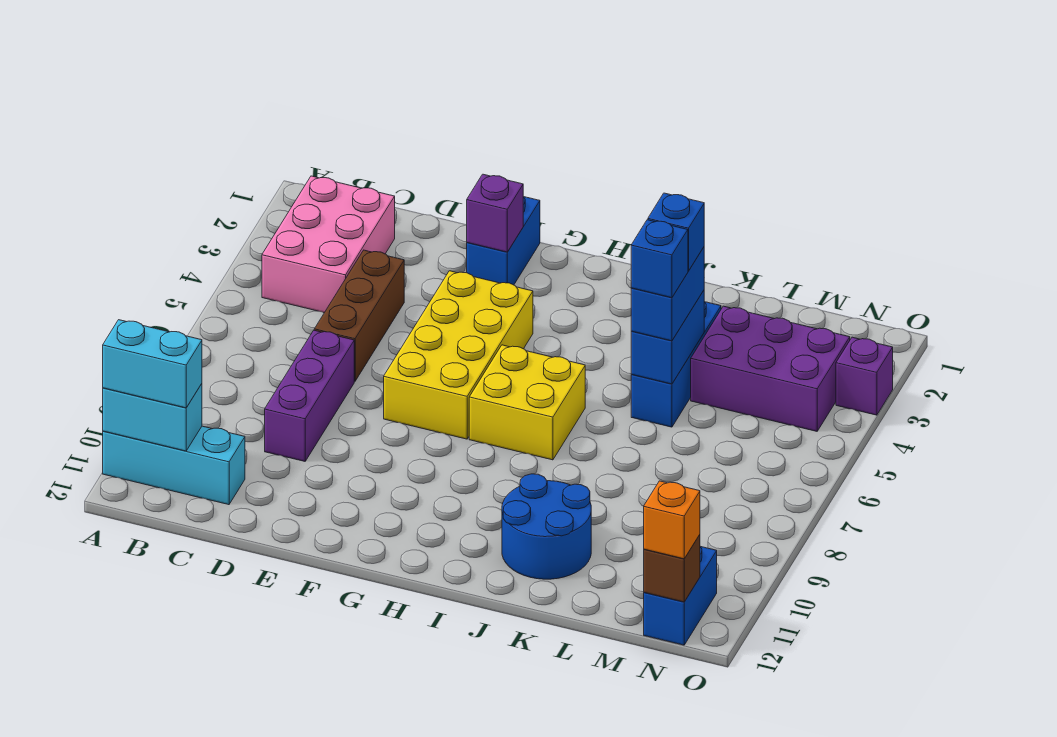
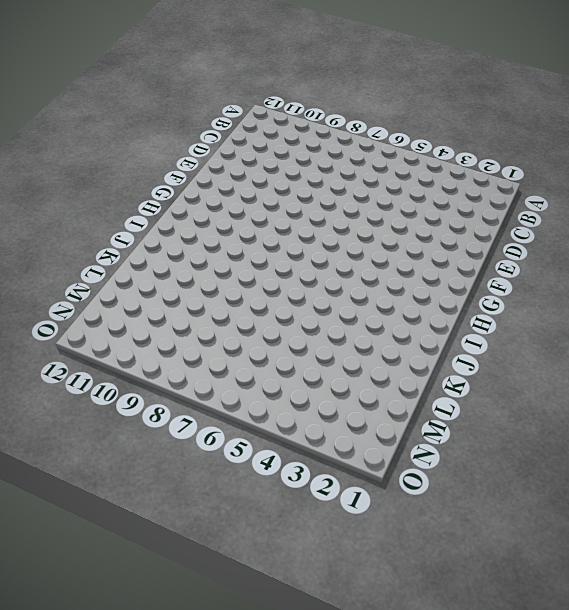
none -> cyan 1x3 brick [103,426,245,505]
none -> pink 2x3 brick [262,176,395,313]
none -> brown 1x3 brick [314,250,404,381]

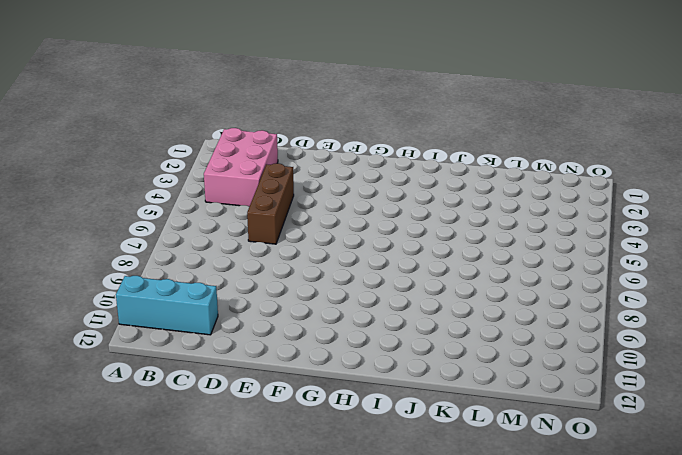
none -> purple 1x3 brick [265,330,354,461]
none -> blue 1x2 brick [467,197,540,285]
none -> yellow 2x4 brick [384,271,533,439]

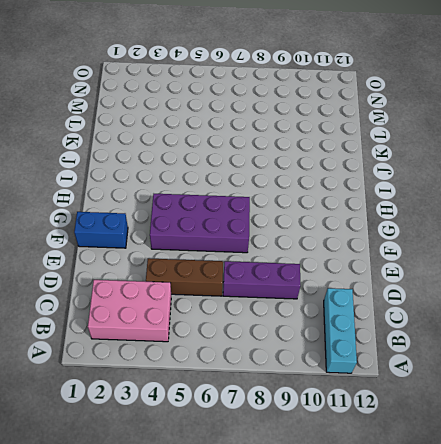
purple 2x4 brick [150,194,250,253] -> yellow 2x4 brick [384,271,533,439]
none -> yellow 2x2 brick [469,345,585,460]
none -> blue 2x2 round brick [502,474,591,579]
none -> blue 1x3 brick [631,302,721,427]

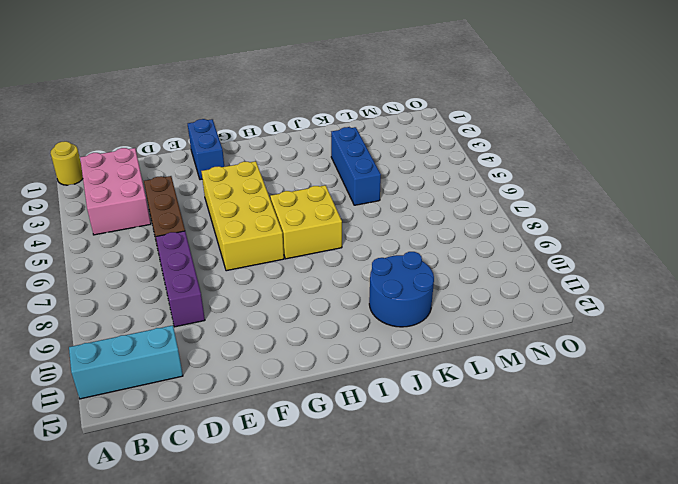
yellow 1x1 round brick [50,141,83,185] -> none
none -> purple 2x3 brick [691,306,850,431]
none -> blue 1x2 brick [644,546,717,645]
none -> purple 1x1 brick [836,337,893,415]

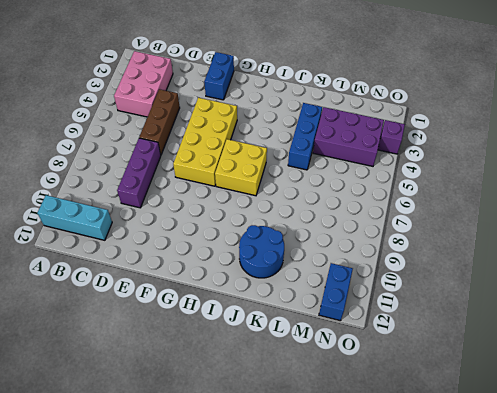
none -> cyan 1x2 brick [103,384,202,451]
none -> purple 1x1 brick [467,174,523,252]
none -> blue 1x2 brick [631,291,704,384]

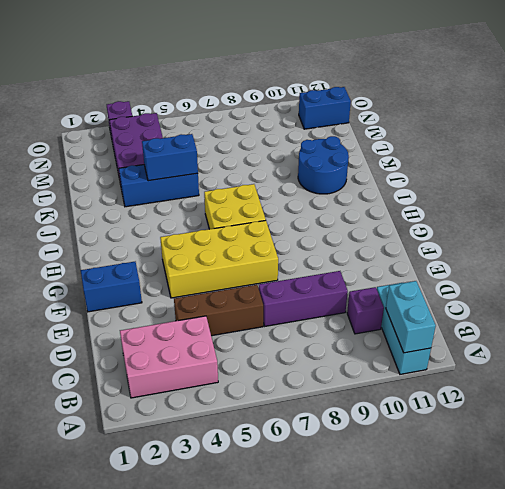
purple 1x1 brick [347,287,384,334] -> purple 1x1 brick moved to [467,174,523,252]
none -> brown 1x1 brick [644,535,700,602]
none -> cyan 1x2 brick [103,320,202,408]
none -> blue 1x2 brick [631,247,704,341]

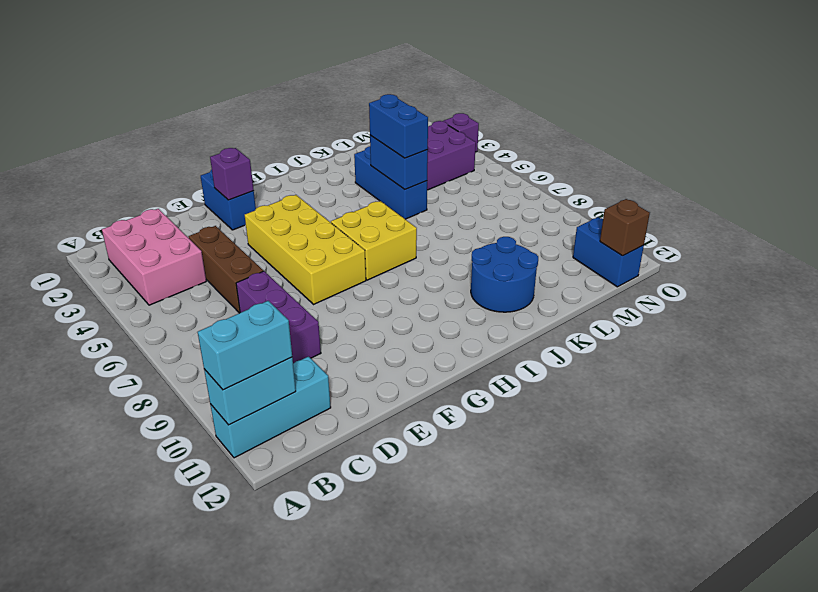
none -> orange 1x1 brick [644,481,700,559]
none -> blue 1x1 brick [648,193,704,271]
none -> blue 1x1 brick [631,220,688,298]

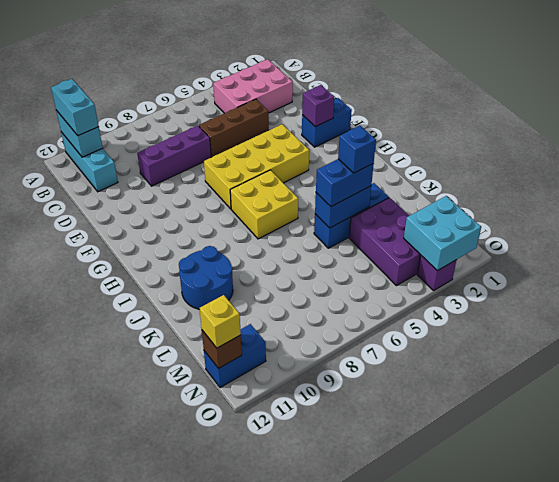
cyan 2x2 brick [404,196,481,271] -> none
yellow 1x1 brick [200,295,241,348] -> orange 1x1 brick [644,481,700,559]
none -> blue 1x1 brick [631,220,688,298]

